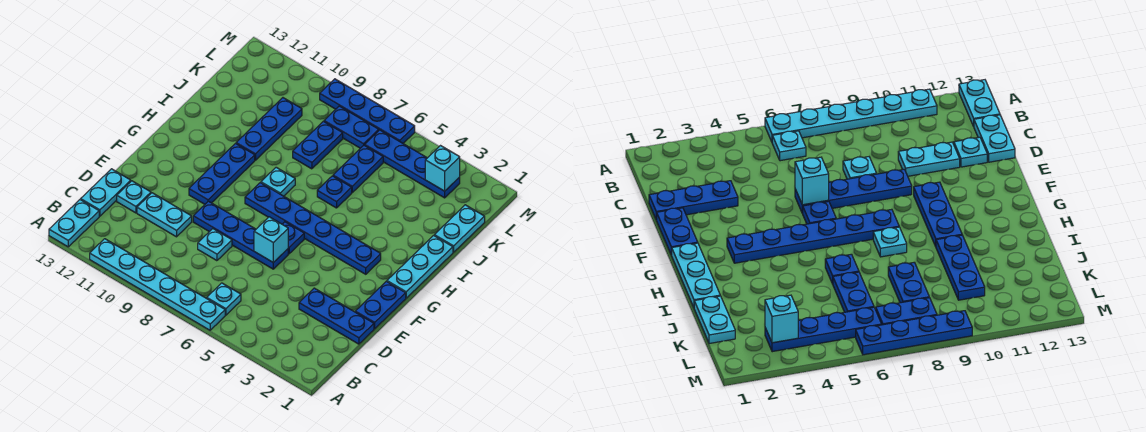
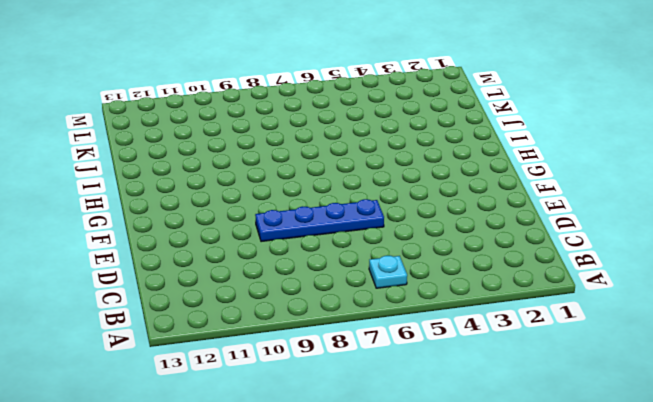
none -> cyan 1x6 plate [90,239,225,330]
none -> cyan 1x2 plate [49,200,99,247]
none -> cyan 1x2 plate [81,169,131,216]

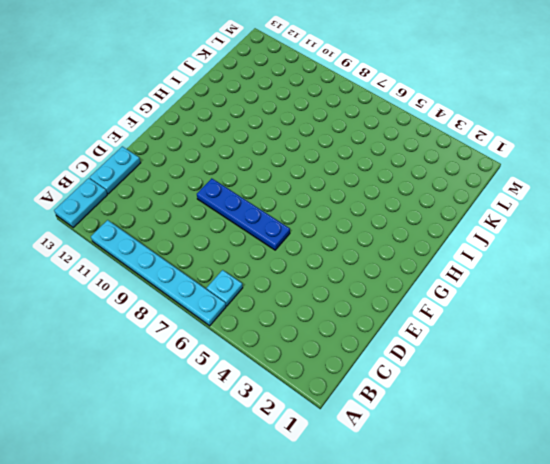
none -> blue 1x3 plate [299,288,374,344]
none -> cyan 1x1 plate [198,229,232,261]
none -> cyan 1x2 plate [137,193,192,237]

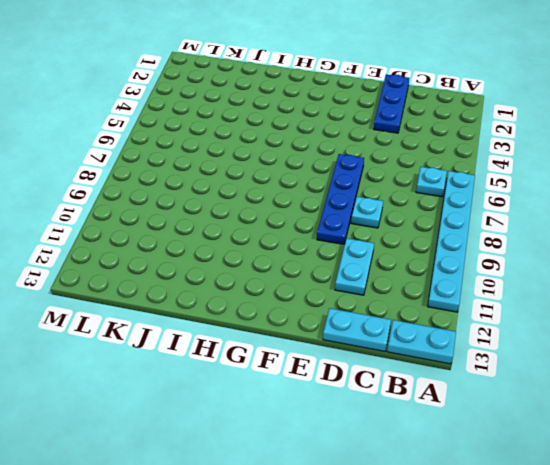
none -> cyan 1x1 plate [117,181,151,213]
none -> blue 1x2 plate [355,281,406,329]
none -> blue 1x1 plate [282,222,304,254]

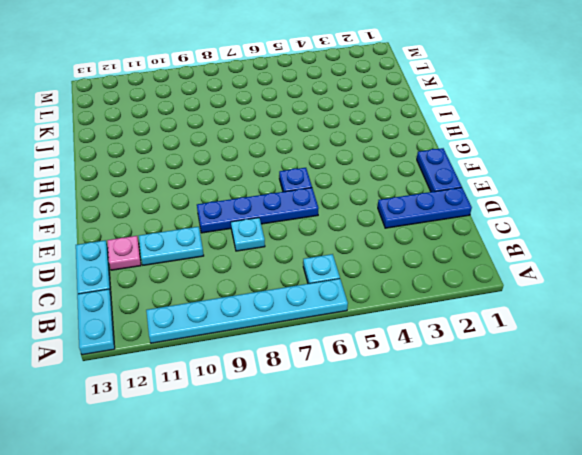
pink 1x1 plate [107,236,141,270] -> cyan 1x1 plate [117,181,151,213]
none -> blue 1x3 plate [189,144,255,204]
none -> cyan 1x3 plate [387,236,453,298]
none -> blue 1x6 plate [245,183,381,274]

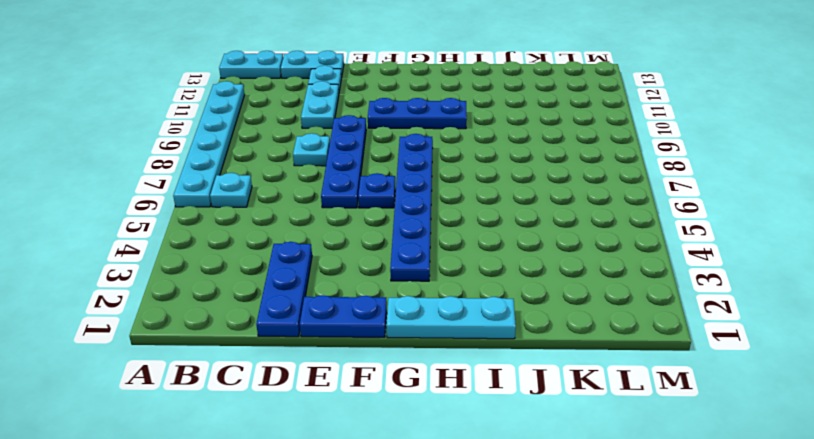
none -> cyan 1x1 plate [261,167,295,196]
none -> blue 1x1 plate [317,176,352,208]
none -> blue 1x3 plate [236,98,302,160]

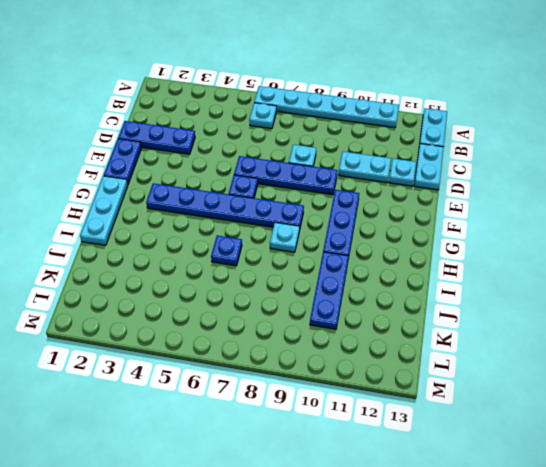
none -> cyan 1x2 plate [434,205,485,252]
none -> blue 1x2 plate [333,145,383,192]
none -> blue 1x2 plate [293,121,343,169]

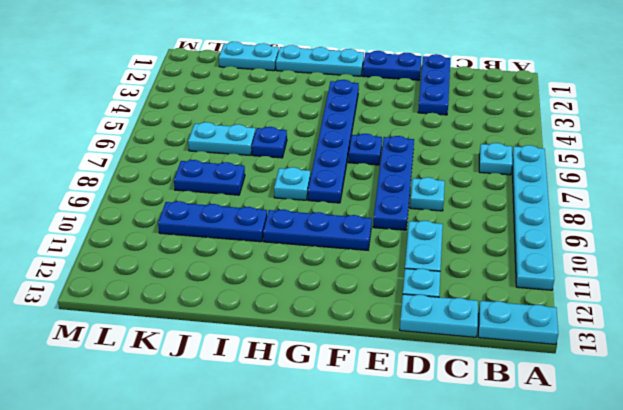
cyan 1x2 plate [188,122,255,155] -> blue 1x2 plate [333,145,383,192]
none -> blue 1x4 plate [365,130,460,198]
none -> blue 1x2 plate [324,106,379,148]
none -> blue 1x4 plate [320,79,415,143]

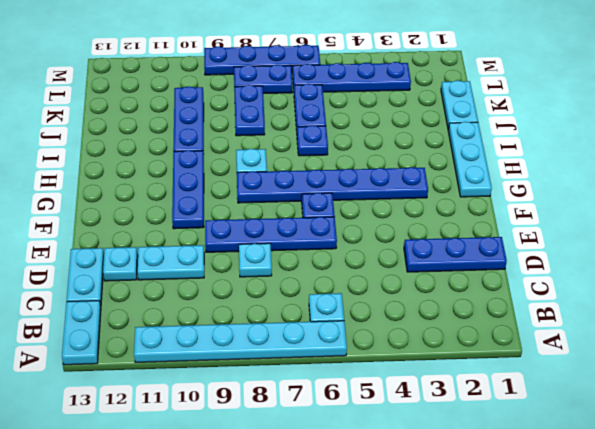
none -> blue 1x2 plate [355,281,406,329]
none -> cyan 1x1 brick [254,217,288,263]
none -> cyan 1x1 brick [425,146,460,191]

